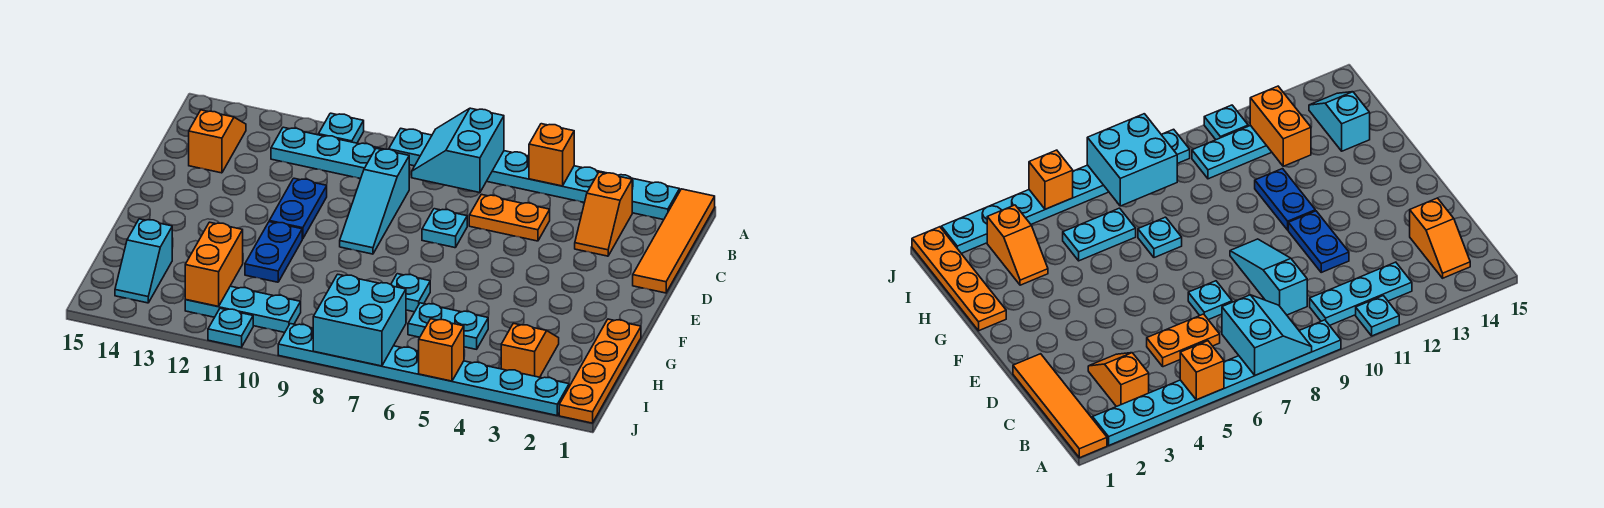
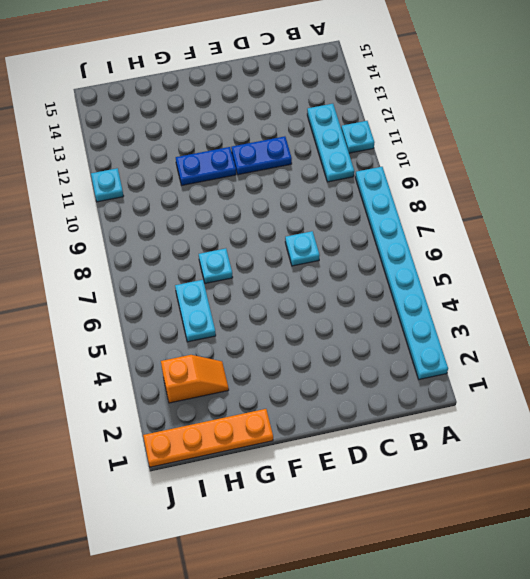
none -> orange 1x4 tile [633,189,715,293]
none -> orange 1x2 slope [575,172,632,256]
none -> orange 1x2 slope [189,110,246,173]

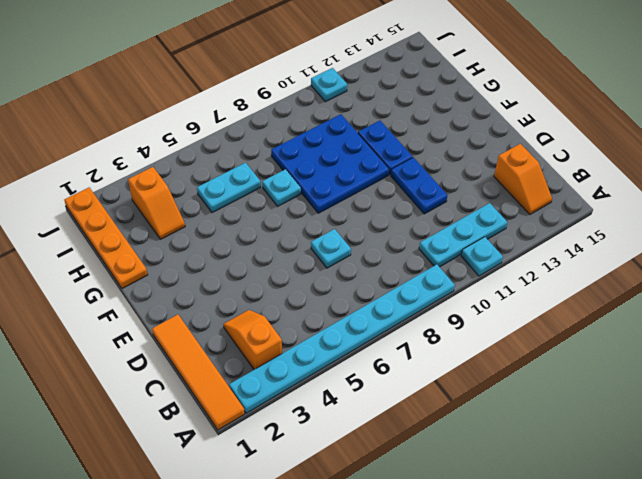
blue 3x3 plate [271,114,389,213] -> none
none -> orange 1x2 plate [469,194,550,241]
none -> cyan 1x3 slope [340,148,409,254]
none -> cyan 1x2 slope [115,219,172,303]

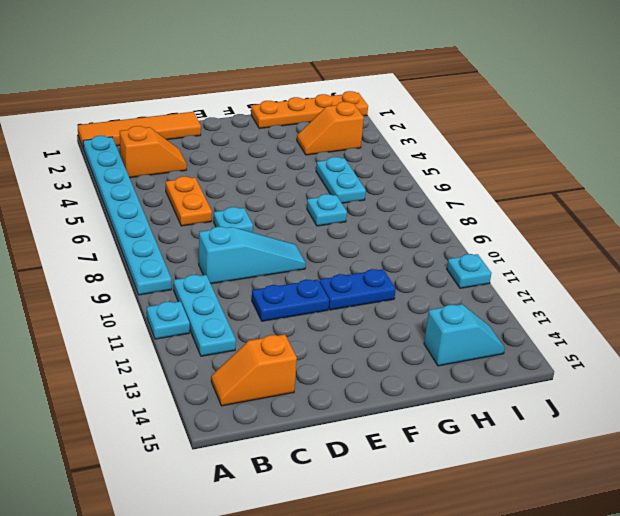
none -> cyan 1x3 plate [185,286,301,332]
none -> cyan 1x8 plate [278,324,569,415]
none -> orange 1x1 brick [529,124,574,186]

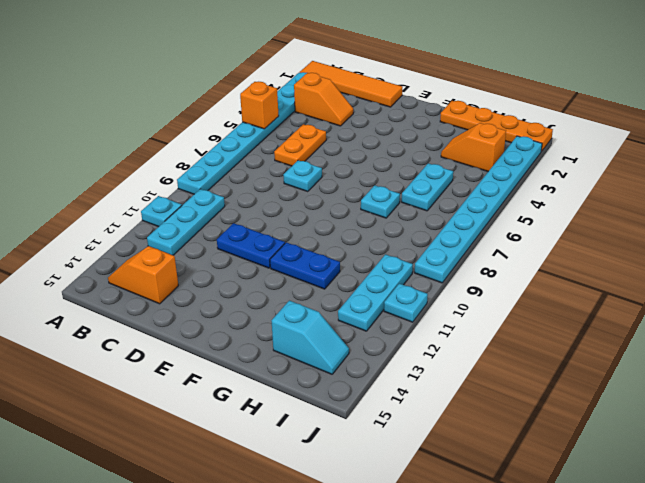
none -> cyan 1x3 slope [340,148,409,254]
none -> cyan 2x2 slope [412,108,504,193]
none -> orange 1x2 brick [185,222,243,306]

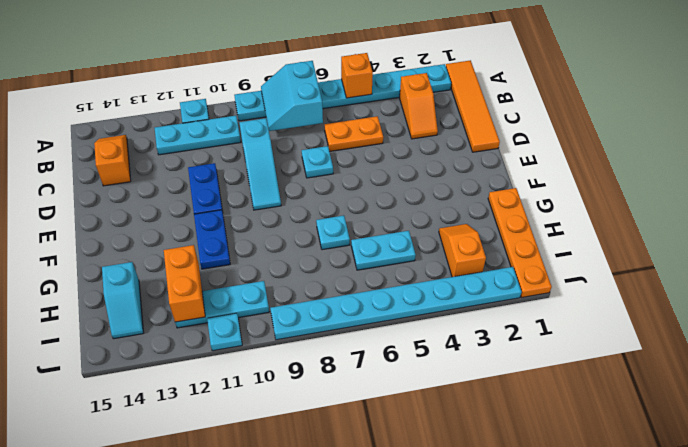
none -> cyan 2x2 brick [313,274,406,366]
none -> orange 1x1 brick [419,319,464,381]

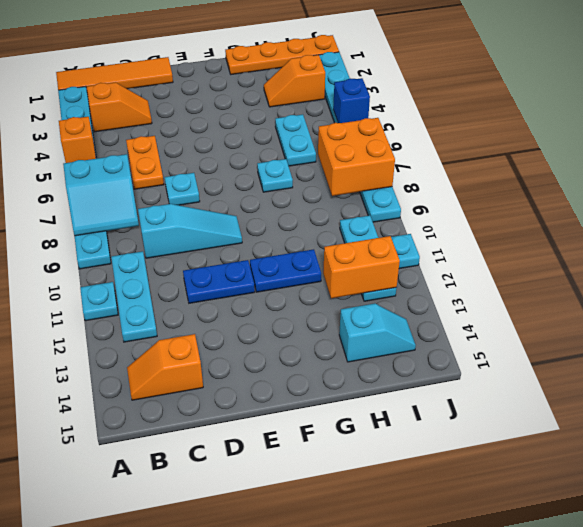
orange 2x2 brick [318,118,395,196] -> cyan 2x2 brick [313,274,406,366]
blue 1x1 brick [333,78,370,123] -> orange 1x1 brick [419,319,464,381]

